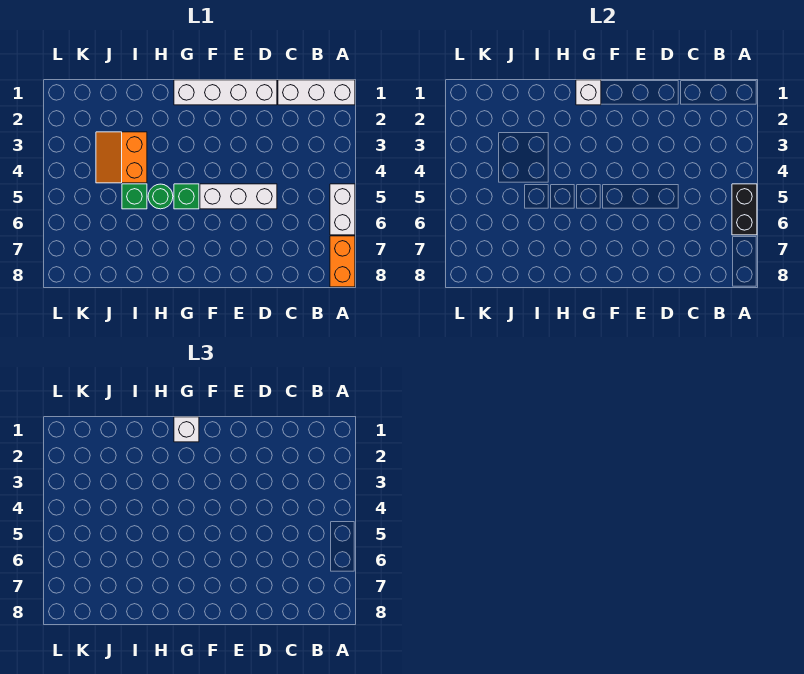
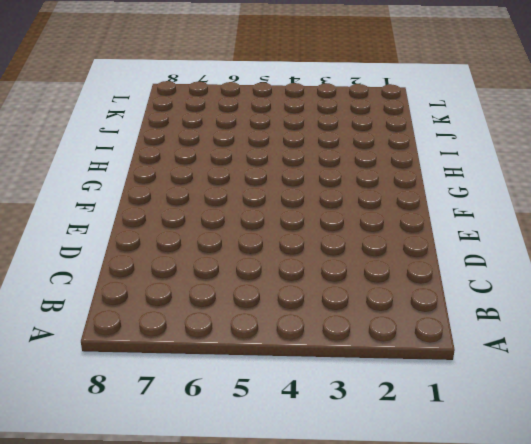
none -> white 1x3 brick [278,80,355,105]
none -> white 1x2 brick [330,184,355,235]
none -> orange 1x2 brick [330,236,355,287]

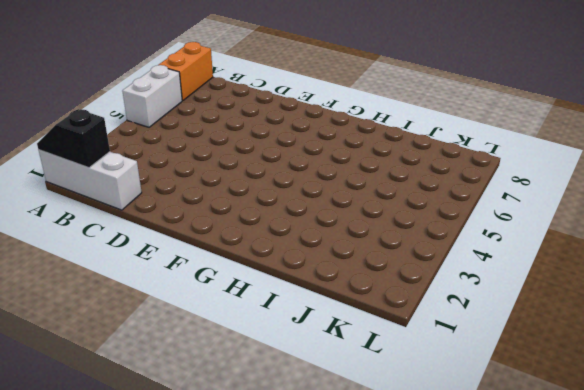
black 1x2 slope [37,109,110,168] -> none
none -> white 1x4 brick [174,80,277,105]
none -> white 1x3 brick [200,184,277,209]
none -> green 1x1 brick [174,184,199,209]

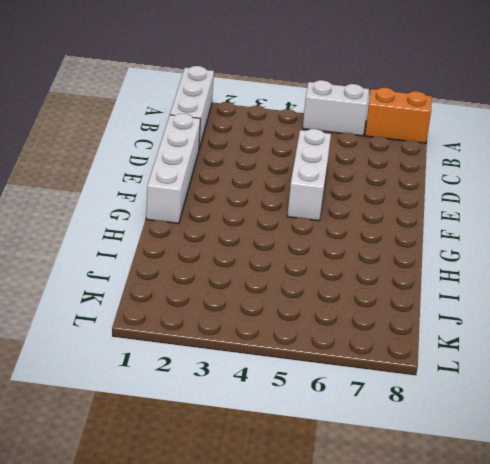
none -> green 1x1 brick [174,184,199,209]
none -> green 1x1 round brick [148,184,173,209]
none -> orange 2x2 slope [96,132,147,183]

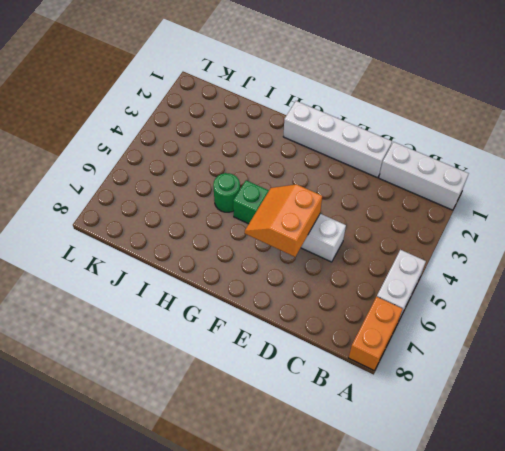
orange 2x2 slope [245,184,322,257] -> orange 2x2 slope moved to [96,132,147,183]
none -> green 1x1 brick [122,184,147,209]
none -> black 1x2 brick [732,184,757,235]
none -> white 1x1 brick [576,80,601,105]

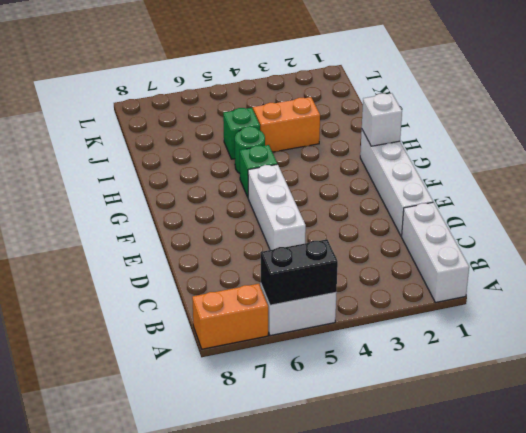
none -> white 1x1 brick [174,417,199,442]

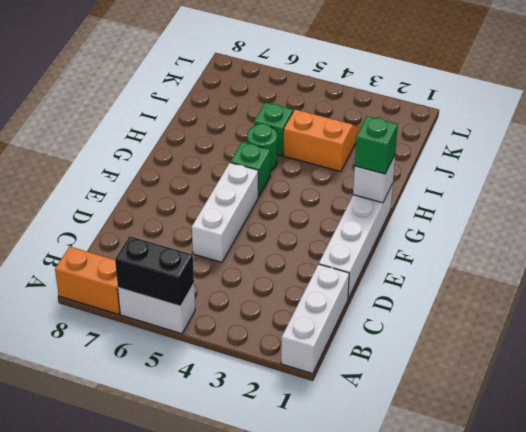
green 1x1 brick [355,116,398,174] -> white 1x1 brick [174,417,199,442]

